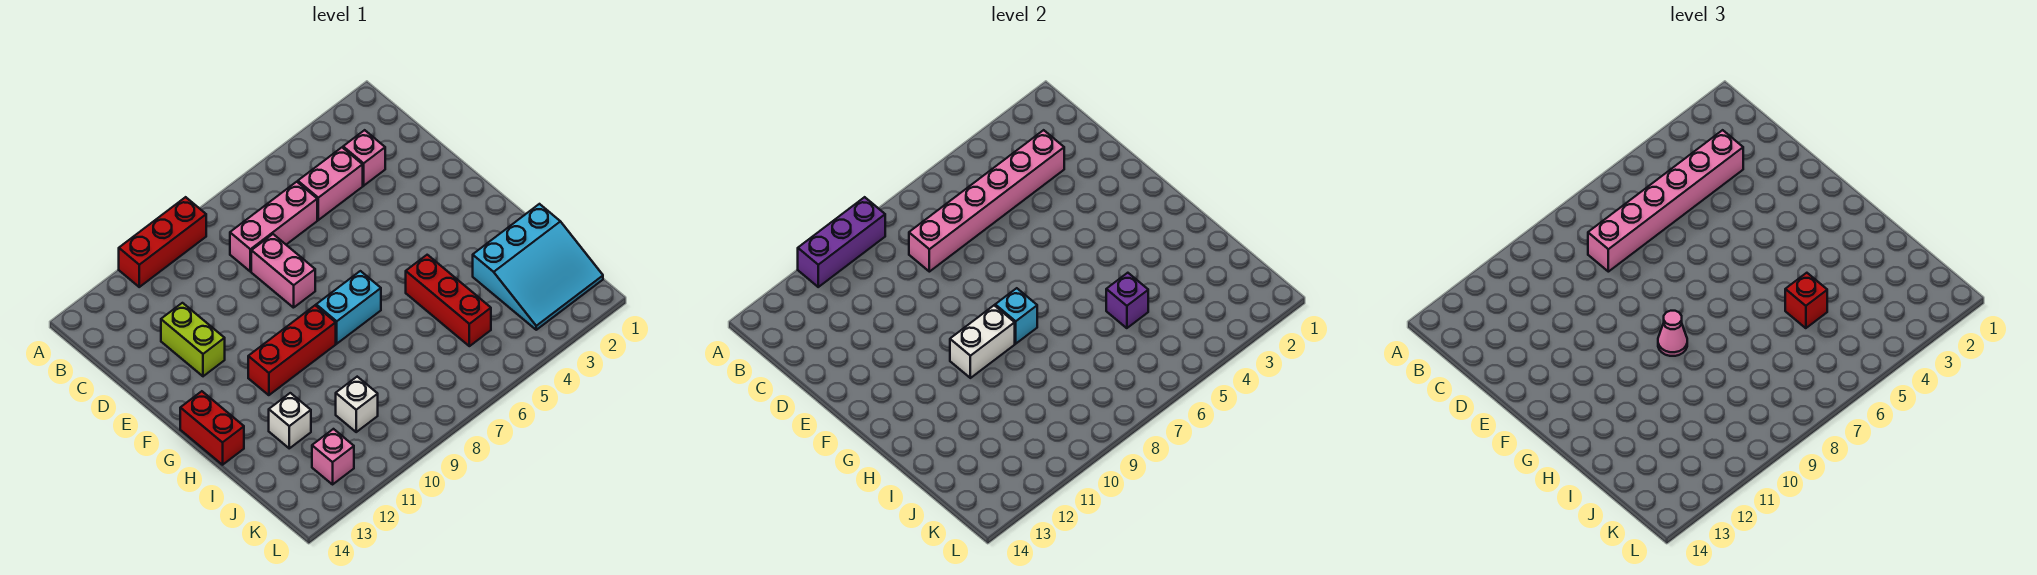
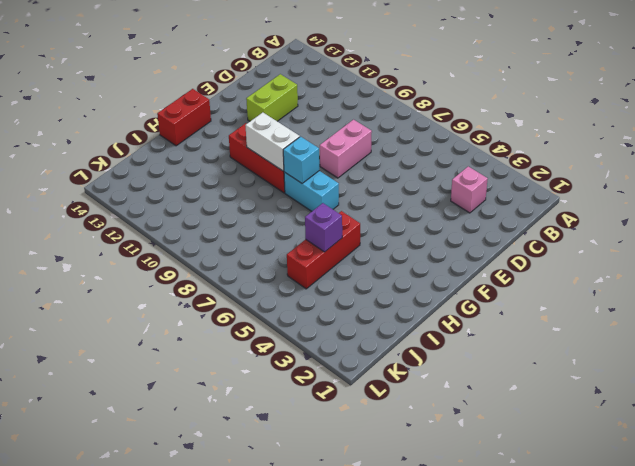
none -> red 1x3 brick [119,197,206,287]
none -> pink 1x2 brick [298,148,363,220]
none -> pink 1x3 brick [230,182,317,272]

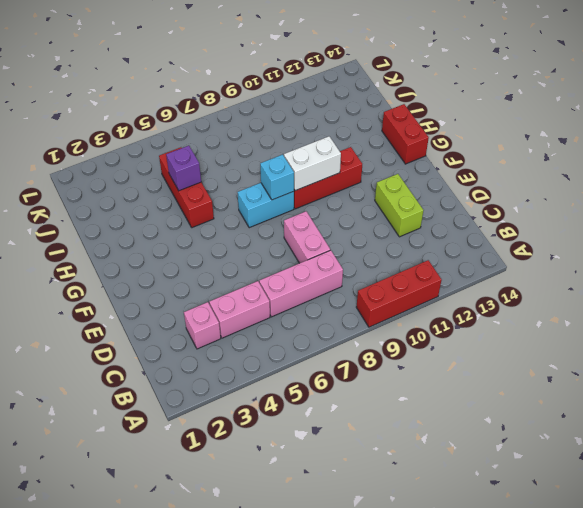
none -> cyan 3x3 slope [473,204,603,330]
none -> white 1x1 brick [269,393,311,448]
none -> white 1x1 brick [336,377,378,432]

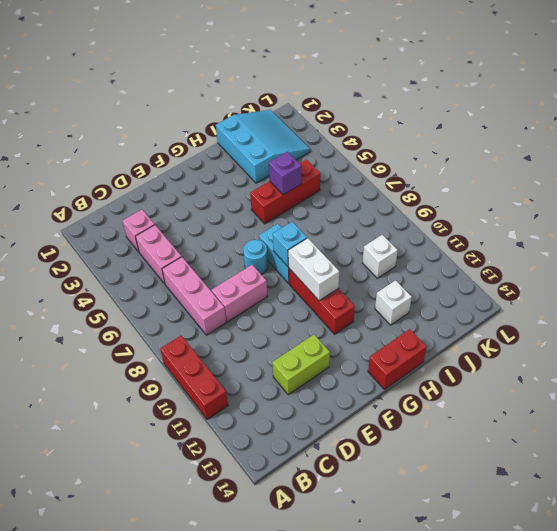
cyan 1x1 round brick [243,240,268,274] -> none
none -> pink 1x1 brick [312,429,354,484]
none -> purple 1x3 brick [798,197,885,287]
none -> pink 1x6 brick [909,130,1064,272]

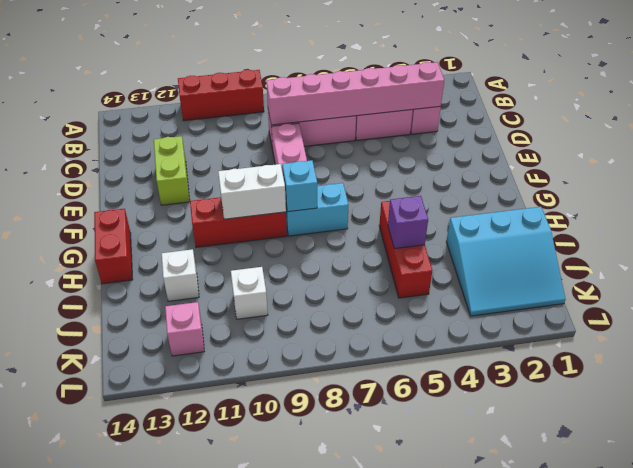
none -> purple 1x3 brick [798,197,885,287]
none -> pink 1x6 brick [1588,130,1743,272]
none -> pink 1x1 cone [1658,311,1687,356]

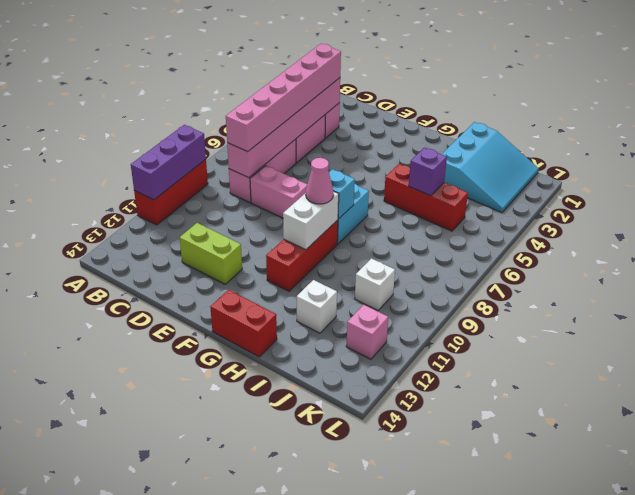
none -> red 1x1 brick [1785,273,1827,328]

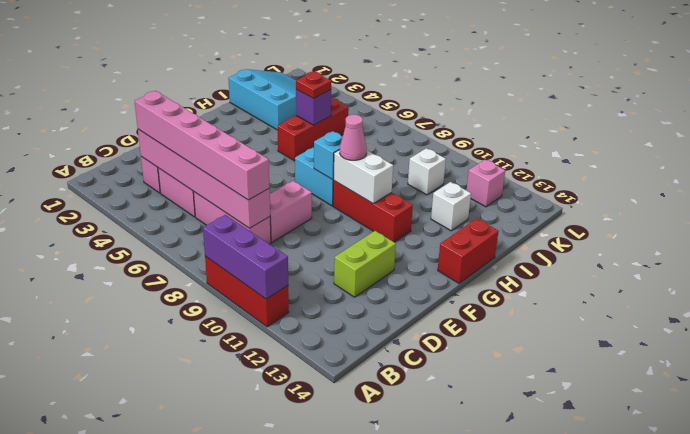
red 1x1 plate [296,72,331,99] -> red 1x1 brick [1785,273,1827,328]

